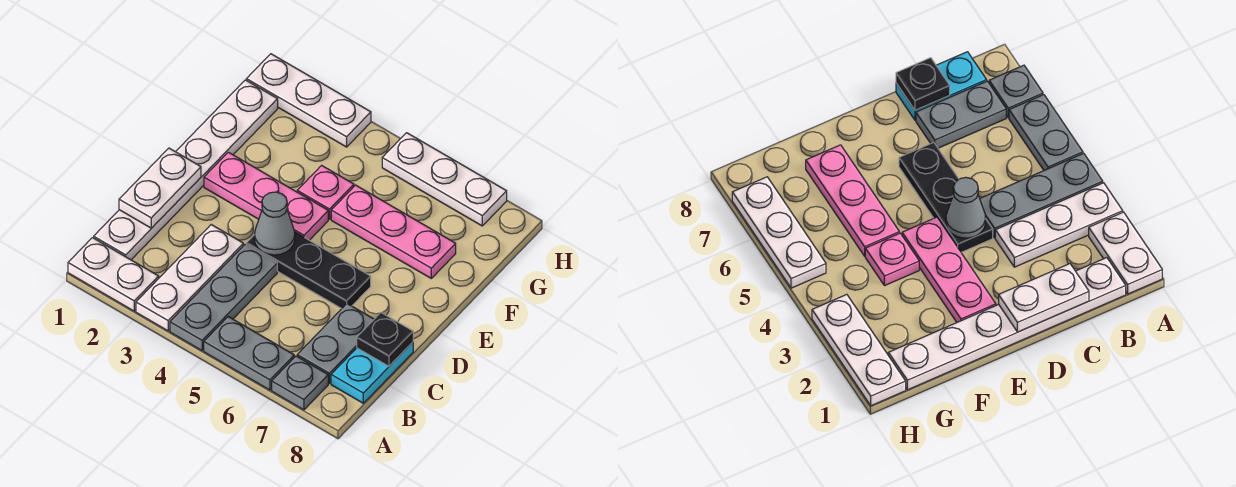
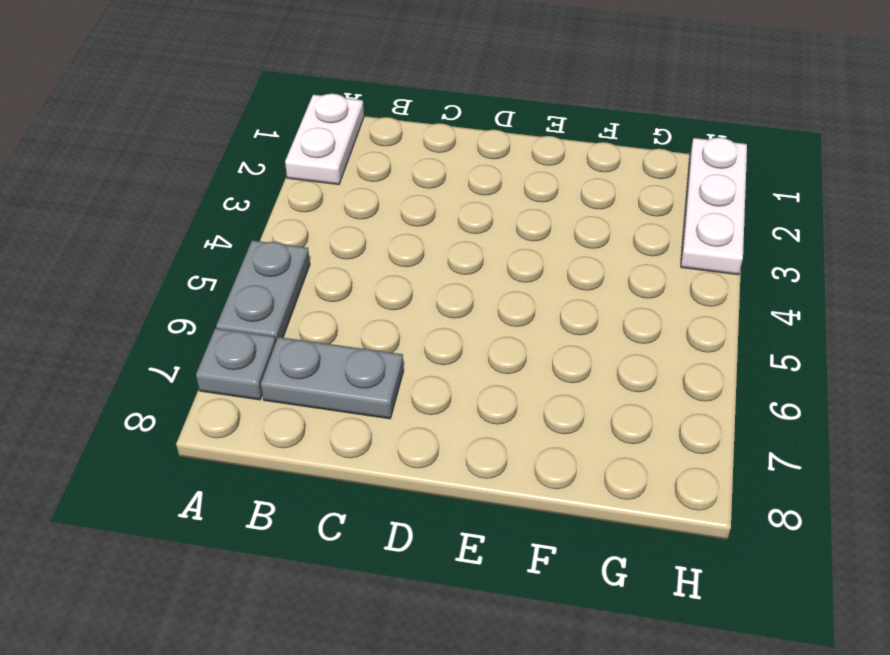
none -> white 1x3 plate [136,225,243,331]
none -> grey 1x3 plate [170,244,277,351]
none -> white 1x6 plate [94,80,278,260]

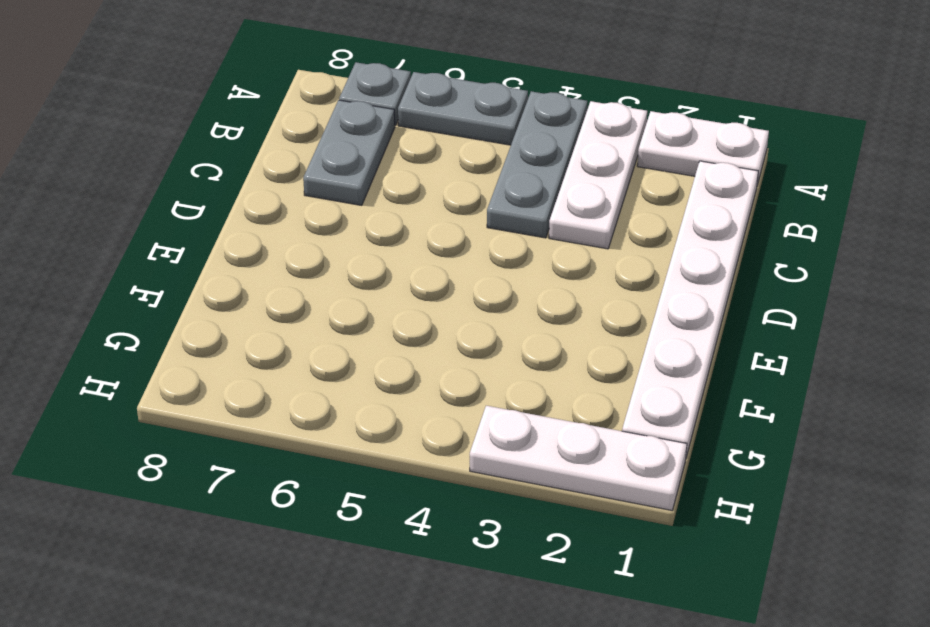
none -> cyan 1x2 plate [331,342,413,403]
none -> black 1x3 plate [246,232,371,309]
none -> pink 1x3 plate [204,152,328,240]

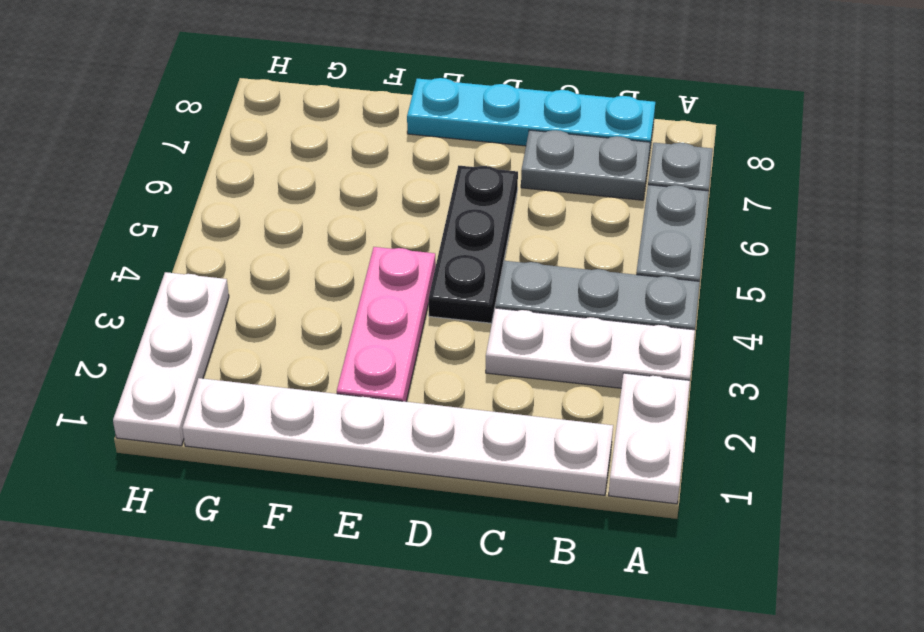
cyan 1x4 plate [407,78,655,153] -> cyan 1x2 plate [331,342,413,403]
none -> pink 1x1 plate [297,165,354,219]
none -> pink 1x3 plate [331,185,456,278]
none -> white 1x3 plate [382,133,507,226]

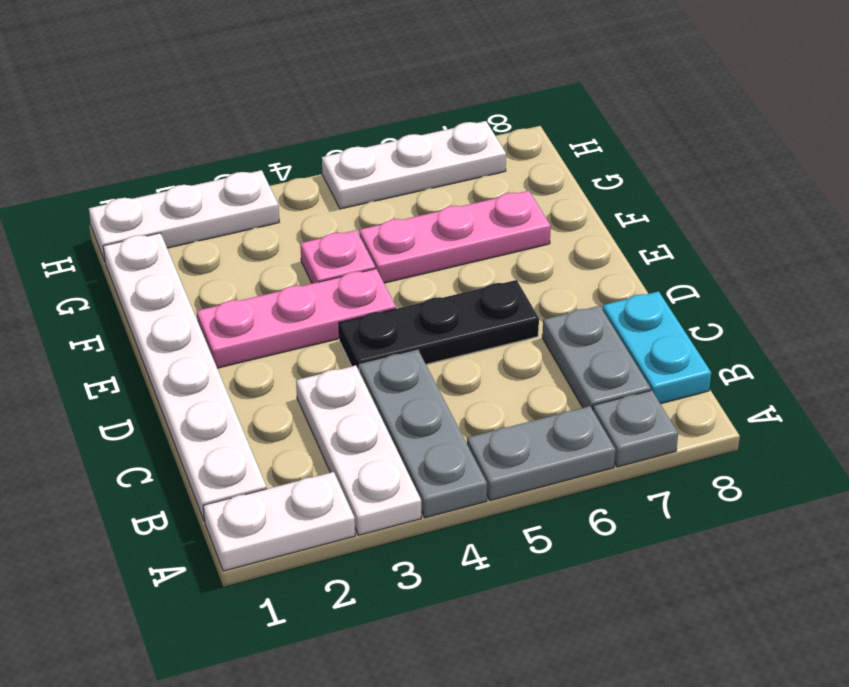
none -> white 1x2 plate [119,148,201,228]
none -> black 1x1 plate [357,313,413,366]
none -> grey 1x1 cone [254,192,295,255]

